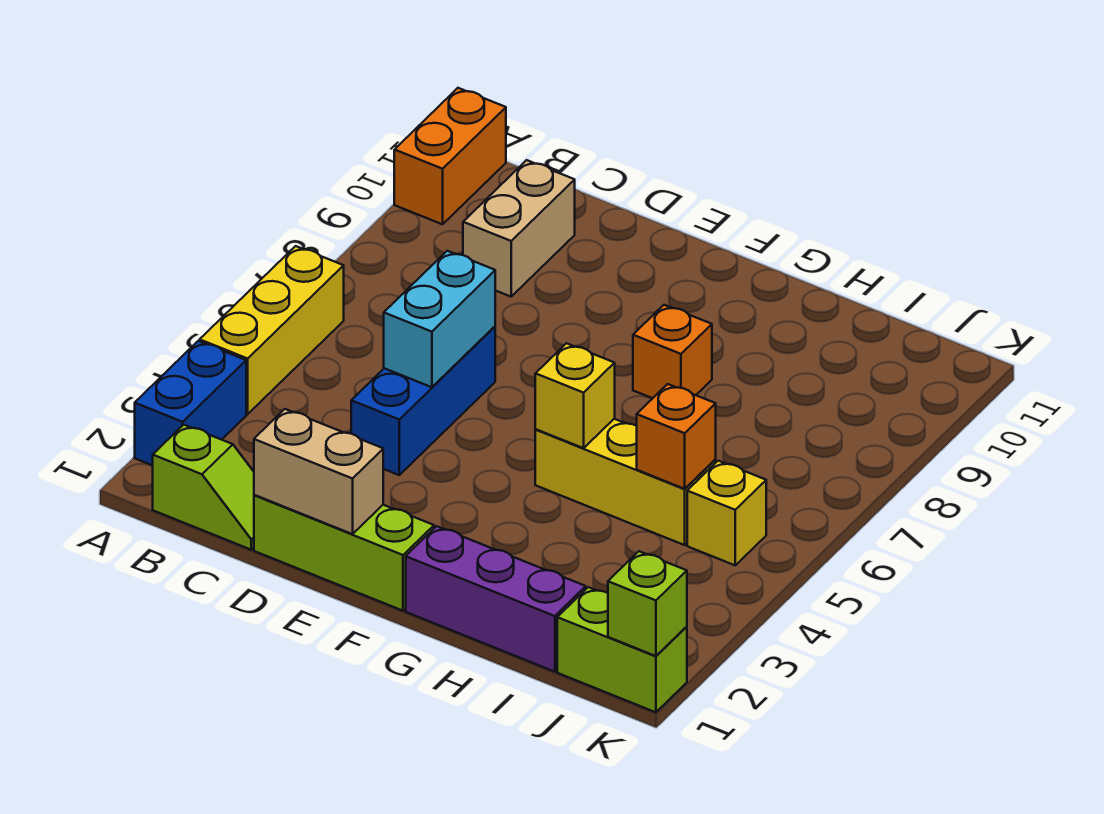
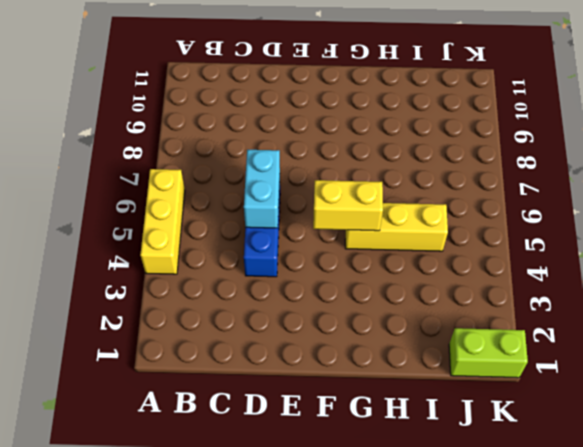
yellow 1x2 brick [313,180,383,231] -> yellow 1x1 brick [535,343,615,448]
none -> blue 1x2 brick [135,341,246,466]
none -> orange 1x2 brick [394,88,506,224]
none -> lime 1x2 slope [153,425,254,550]

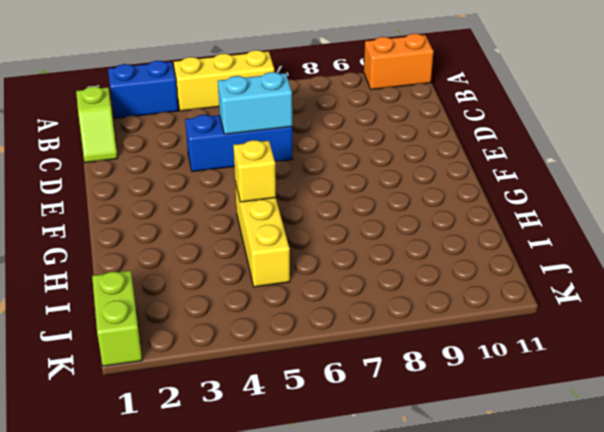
none -> tan 1x2 brick [463,160,575,297]
none -> lime 1x3 brick [254,495,434,611]
none -> purple 1x3 brick [406,526,586,672]

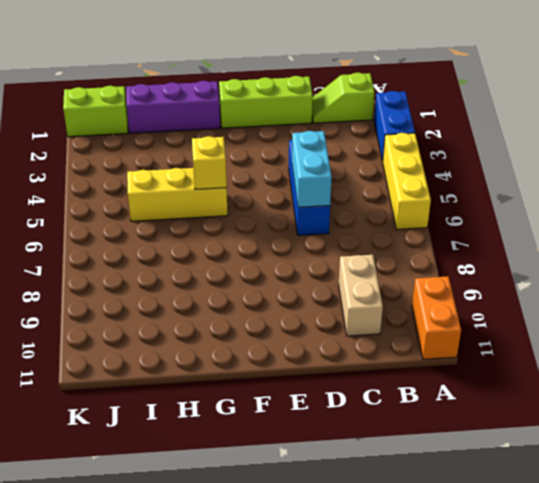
none -> orange 1x1 brick [633,305,712,398]
none -> yellow 1x1 brick [687,461,766,565]
none -> tan 1x2 brick [254,409,383,534]

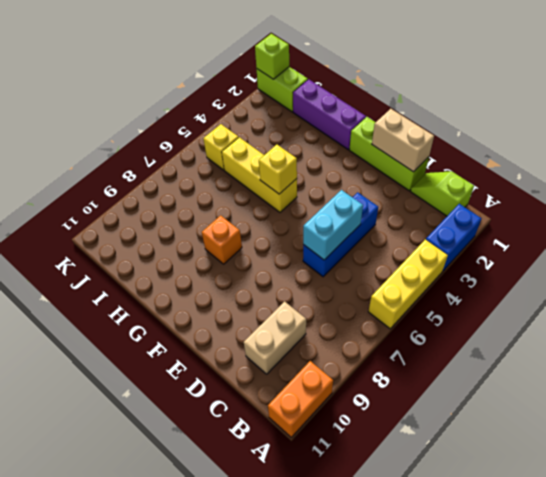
none -> orange 1x1 brick [637,384,716,489]

